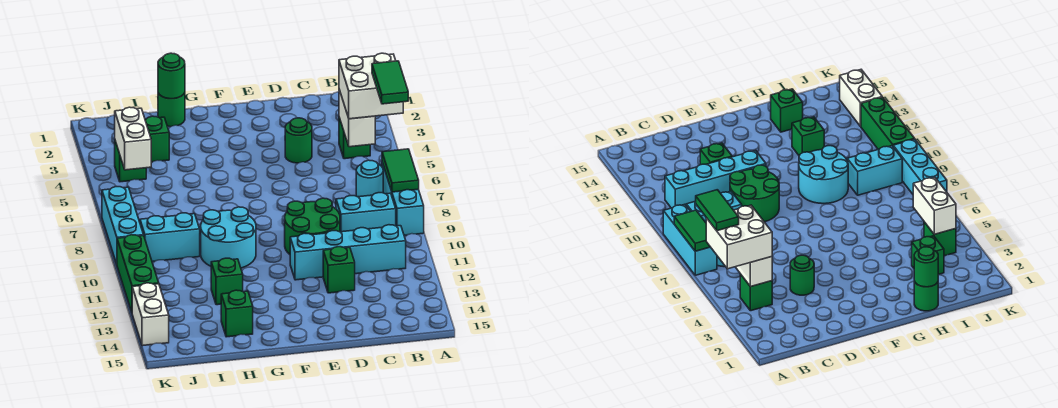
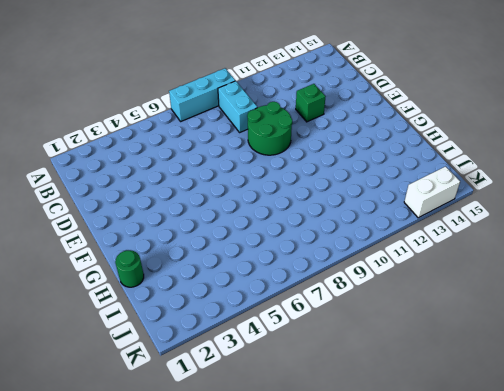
none -> green 1x1 brick [339,118,370,159]
none -> cyan 1x1 round brick [356,160,383,197]
none -> cyan 1x4 brick [290,225,406,280]

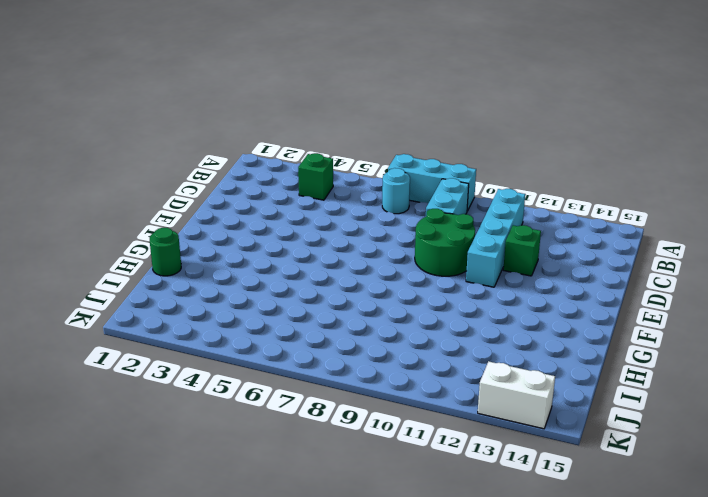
none -> green 1x1 round brick [285,118,312,163]
none -> cyan 2x2 round brick [201,207,256,268]
none -> green 1x1 brick [211,258,243,305]

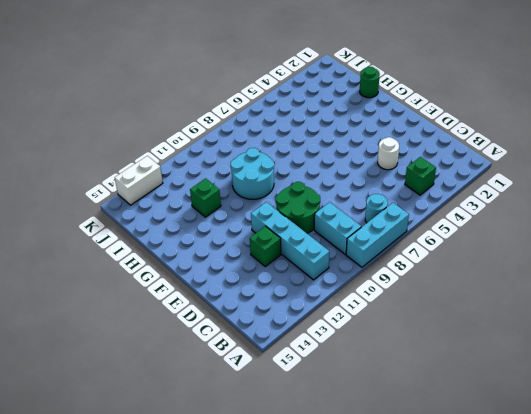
white 1x1 round brick [378,137,399,170] -> green 1x1 round brick [285,118,312,163]
none -> green 1x1 brick [221,290,253,337]
none -> green 1x1 brick [145,116,169,162]
none -> cyan 1x2 brick [140,213,200,262]

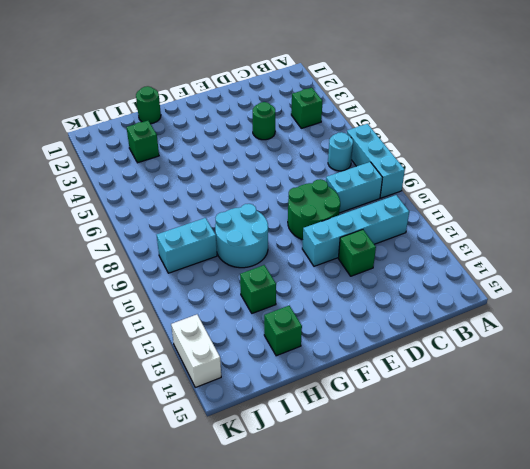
none -> green 1x1 brick [115,141,146,182]
none -> cyan 1x3 brick [102,187,144,264]
none -> green 1x3 brick [117,235,159,312]

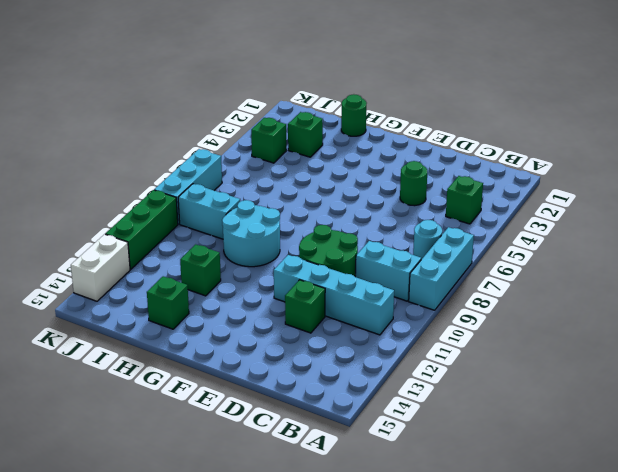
none -> green 1x2 tile [382,149,419,192]
none -> white 1x2 brick [339,90,375,147]
none -> green 1x1 round brick [158,53,185,99]

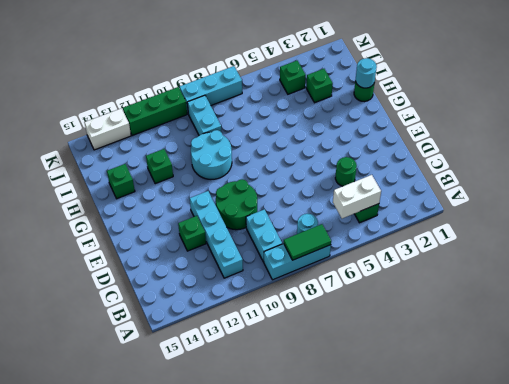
cyan 1x1 round brick [356,58,377,88] -> green 1x1 round brick [158,53,185,99]
none -> white 1x2 brick [115,107,151,170]
none -> white 2x2 brick [339,53,403,119]
none -> green 1x2 tile [372,61,408,104]

